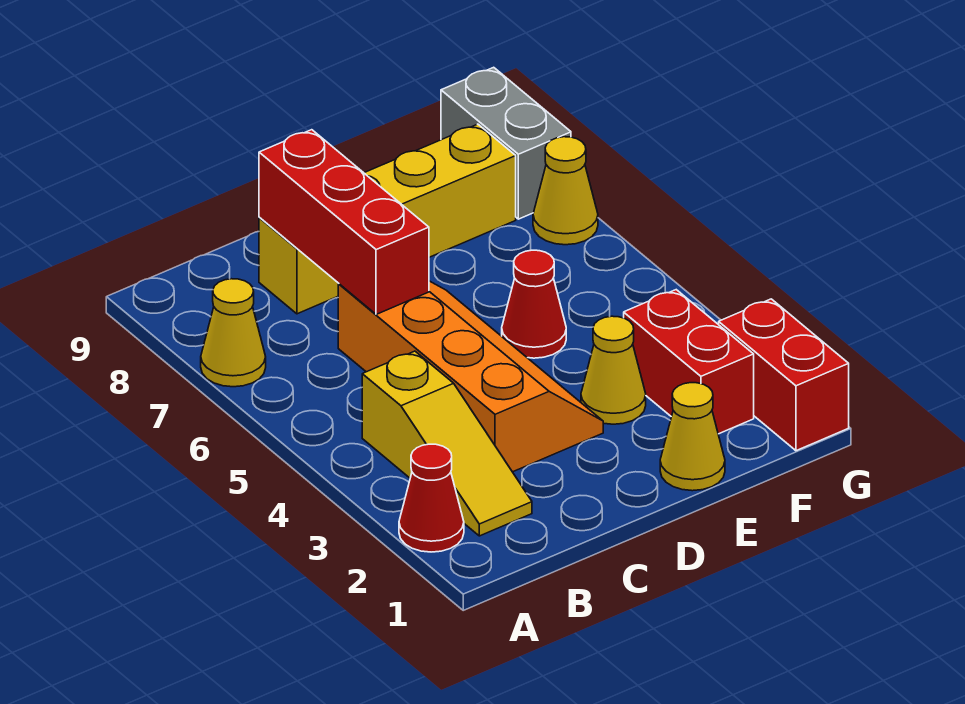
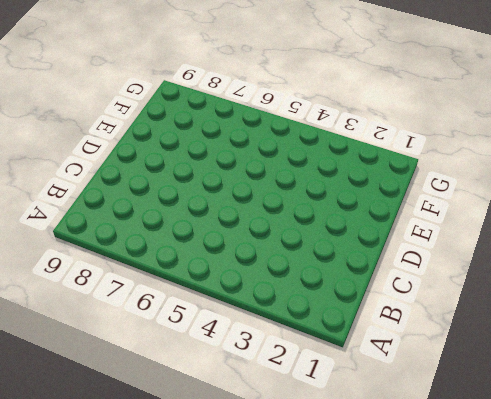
none -> red 1x1 cone [399,444,464,552]
none -> yellow 1x1 cone [201,279,266,387]
none -> yellow 1x3 slope [362,351,532,536]

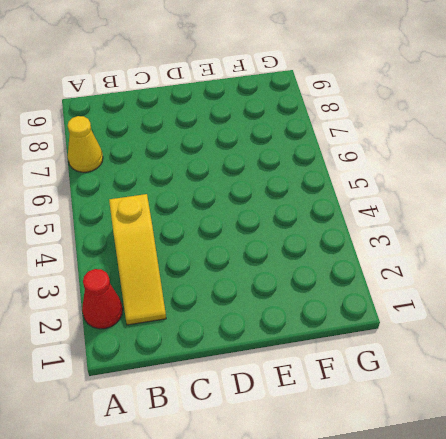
none -> orange 2x4 slope [338,281,603,472]
none -> yellow 1x4 brick [259,124,516,314]
none -> yellow 1x1 cone [660,383,725,491]

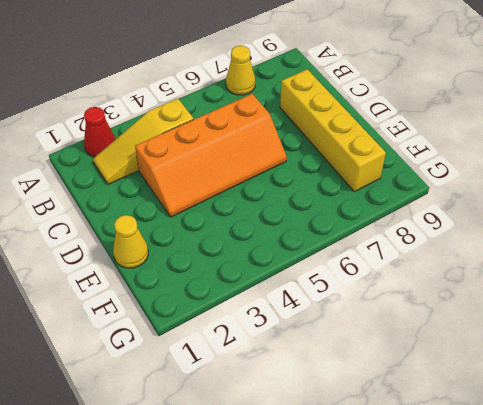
none -> yellow 1x1 cone [581,316,646,424]
none -> red 1x1 cone [502,250,566,358]
none -> red 1x2 brick [624,290,754,434]

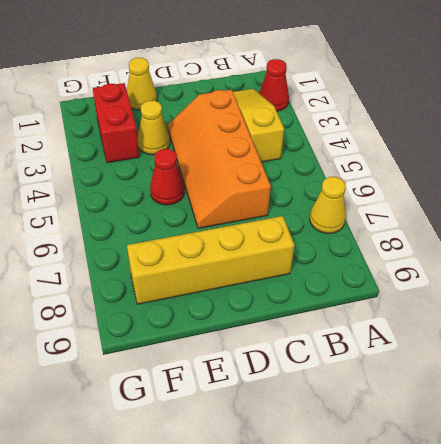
none -> red 1x2 brick [719,299,849,451]
none -> yellow 1x1 cone [533,137,598,245]
none -> grey 1x2 brick [441,67,571,219]

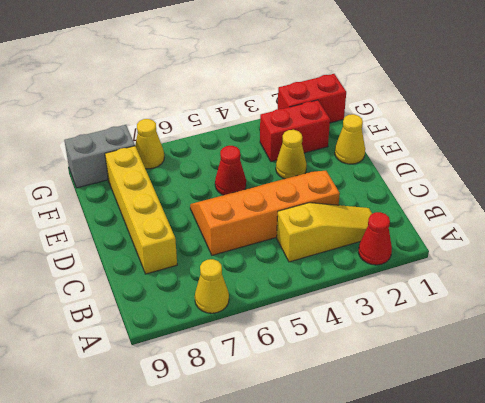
none -> red 1x3 brick [259,130,429,314]

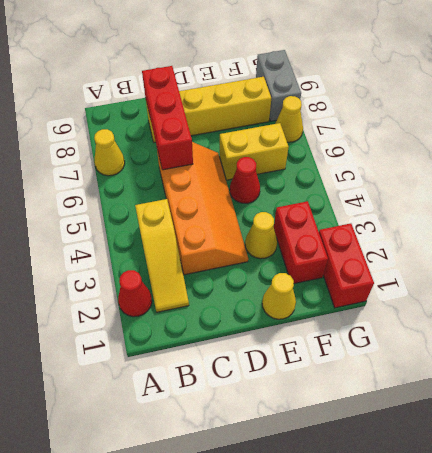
yellow 1x2 brick [220,123,288,180] -> none

